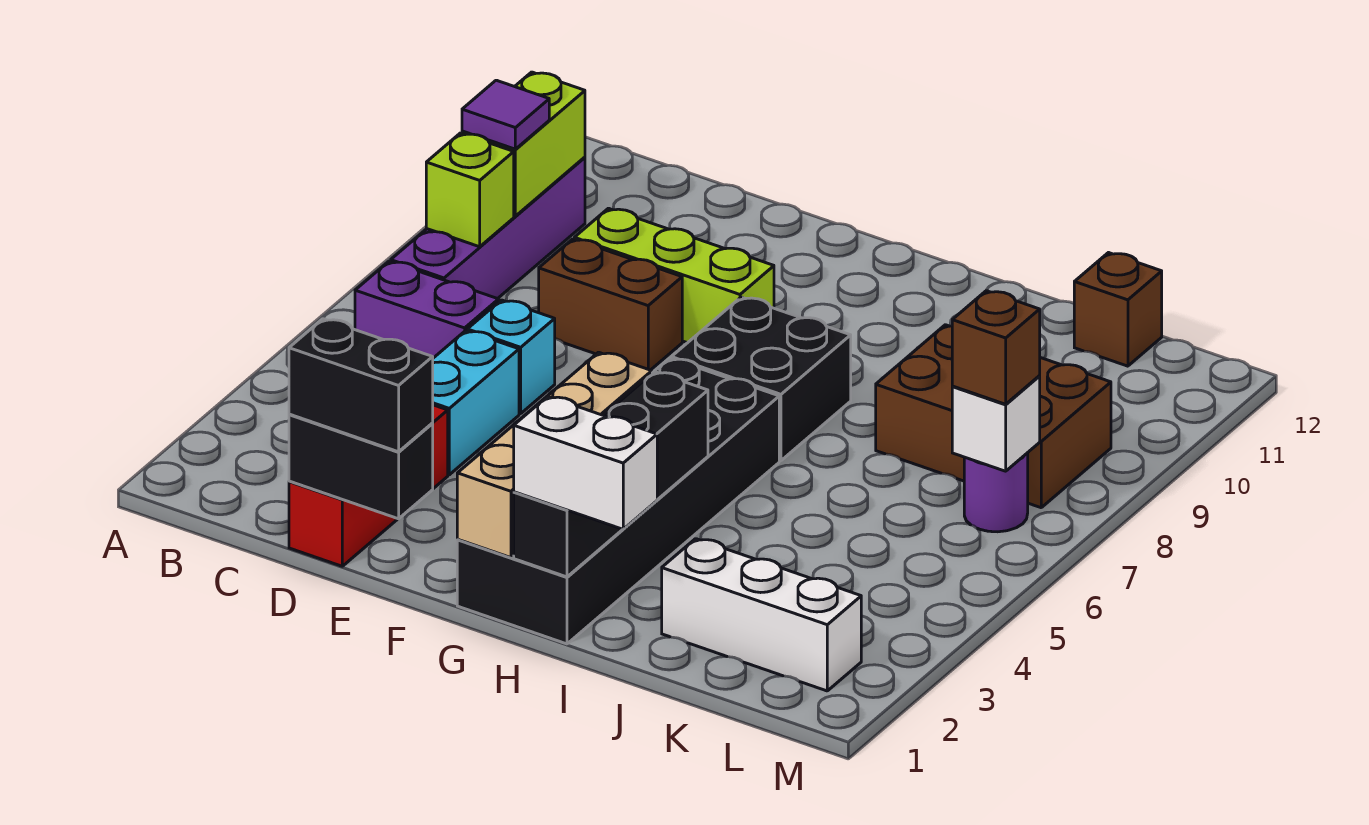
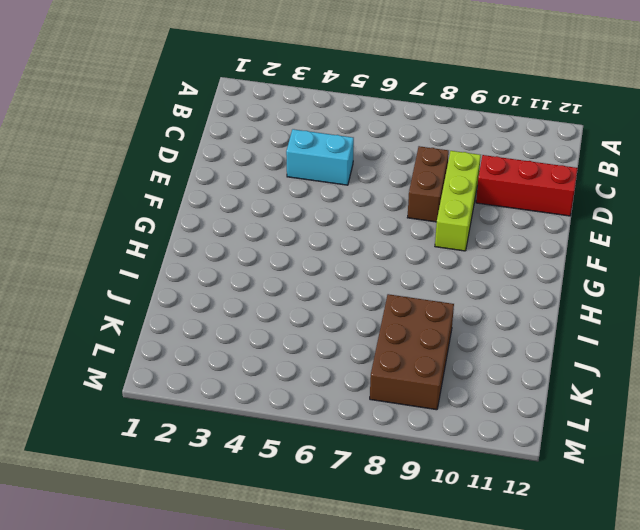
red 1x3 brick [476,155,578,216] -> red 1x3 brick moved to [289,405,448,566]
none -> purple 1x2 brick [355,261,499,358]
none -> purple 1x4 brick [391,157,585,299]
none -> cyan 1x1 brick [467,300,555,414]

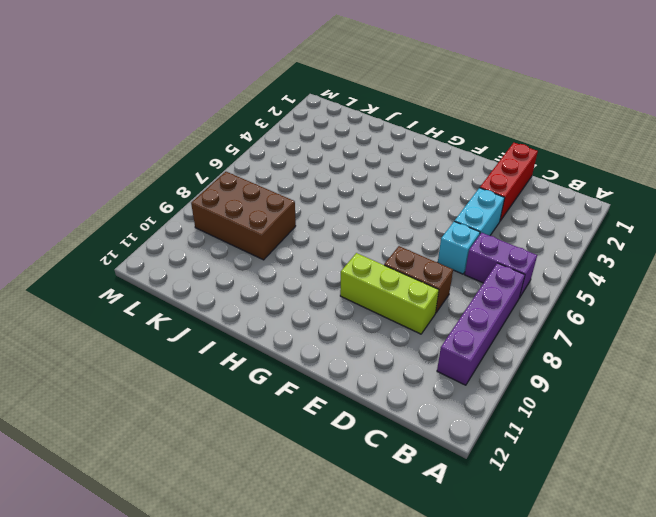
none -> black 2x6 brick [457,358,779,644]
none -> black 2x2 brick [671,297,851,461]
none -> white 1x3 brick [662,539,861,691]

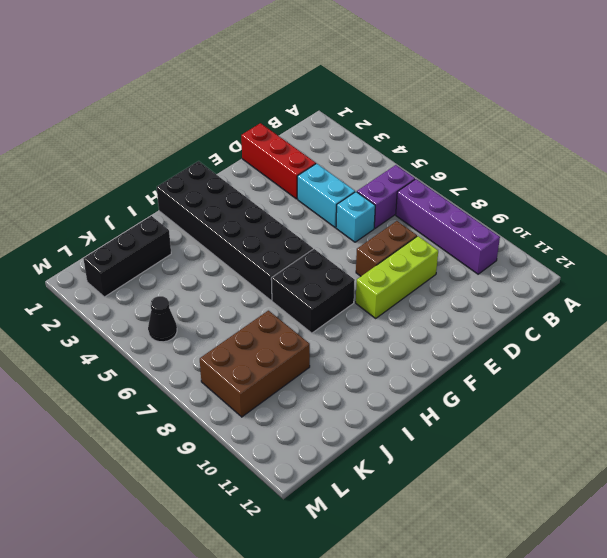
black 1x3 brick [83,216,171,297] -> white 1x3 brick [662,539,861,691]
black 1x1 cone [148,296,177,342] -> none
none -> brown 1x1 brick [1074,253,1162,366]
none -> purple 1x1 round brick [964,453,1028,532]
none -> lime 1x1 brick [426,133,514,247]

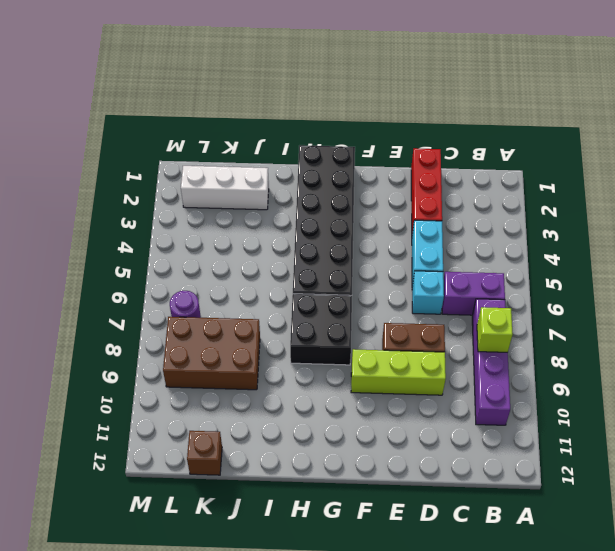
none -> lime 1x2 brick [462,72,585,216]
none -> black 1x2 brick [289,414,433,519]
none -> tan 1x4 brick [457,352,652,558]

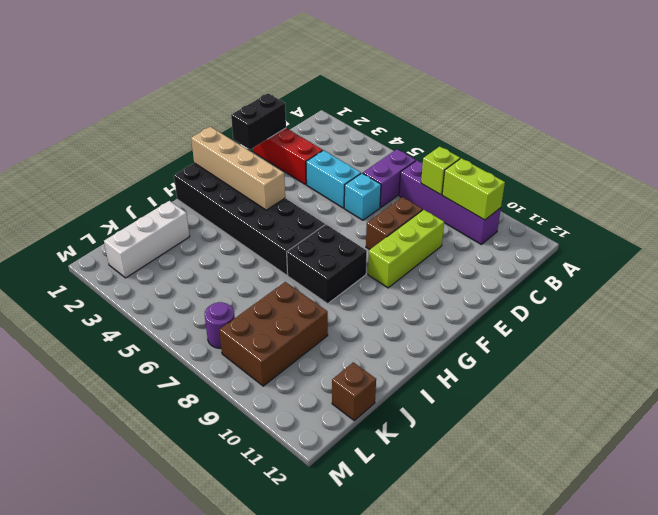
none -> black 1x4 brick [514,372,708,577]
none -> white 1x1 brick [952,376,1040,471]
none -> purple 1x1 tile [462,80,549,149]

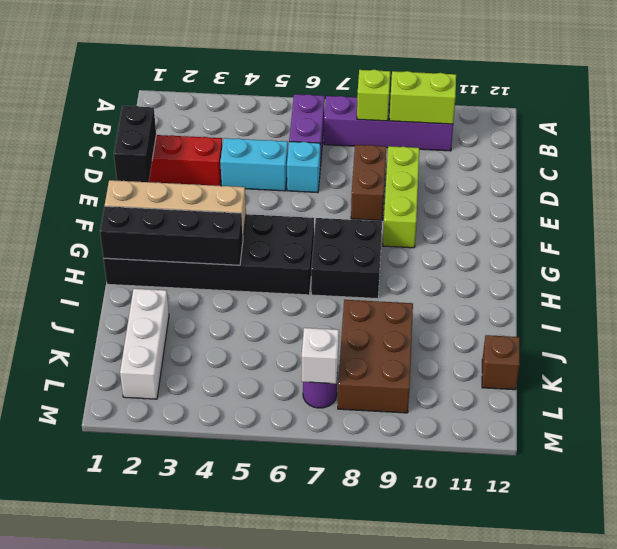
none -> purple 1x1 tile [462,80,549,149]
none -> black 1x2 brick [289,319,433,452]
none -> white 1x2 brick [514,396,657,529]

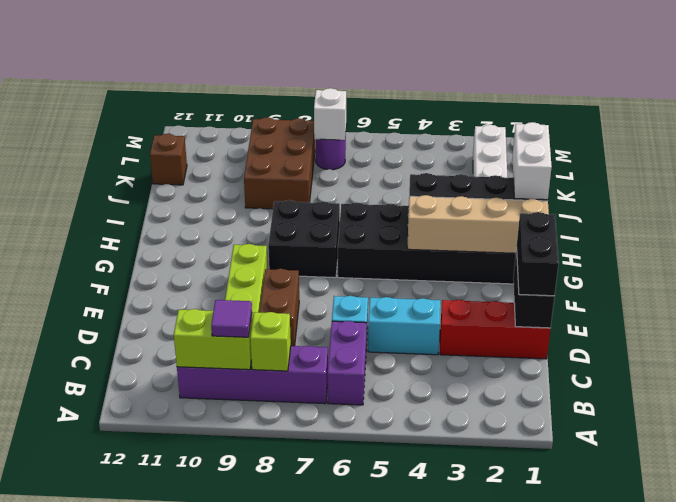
none -> brown 1x1 brick [952,291,1040,404]

